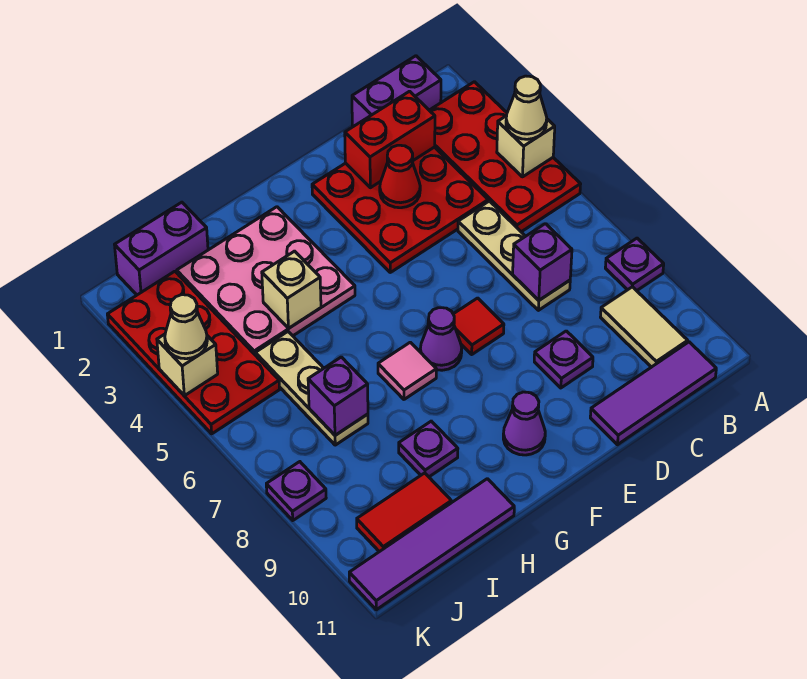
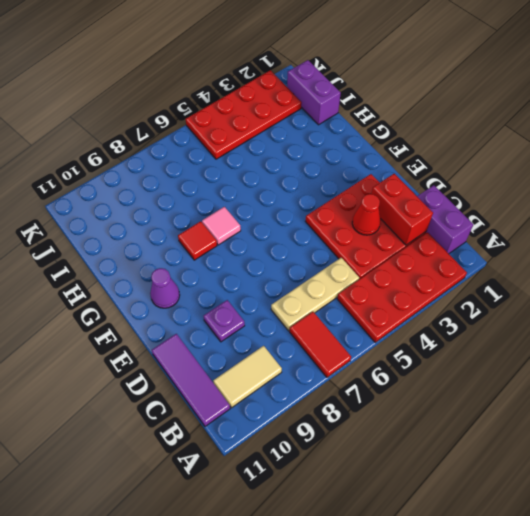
red 1x2 tile [290,312,351,377] -> red 1x2 tile moved to [357,473,451,552]
red 1x1 tile [178,221,217,260] -> red 1x1 tile moved to [453,298,504,354]
none -> purple 1x1 plate [605,238,664,291]
none -> purple 1x1 cone [420,308,462,370]
none -> pink 3x3 plate [177,207,355,354]

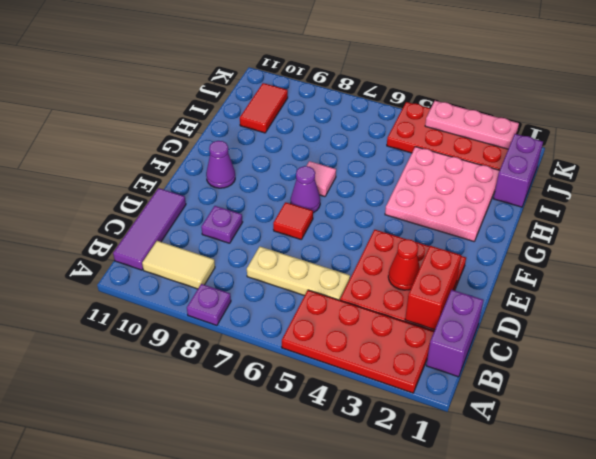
pink 1x3 plate [425,101,519,149] -> tan 1x1 brick [157,334,218,396]
none -> purple 1x1 plate [399,421,458,477]
none -> purple 1x4 tile [349,479,514,610]
none -> tan 1x3 plate [255,332,368,445]

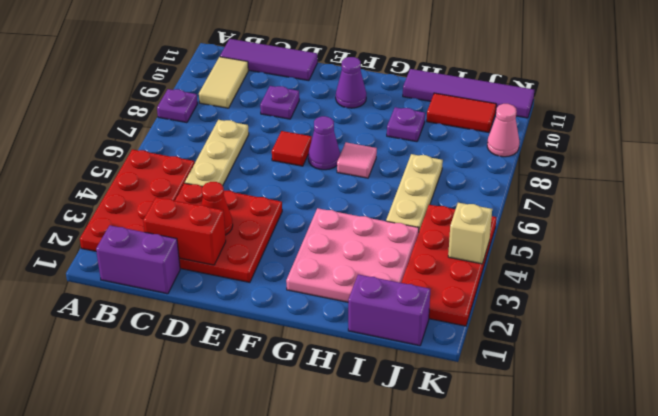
pink 1x1 cone [487,104,519,157] -> none
none -> purple 1x1 plate [266,462,326,520]
none -> tan 1x1 brick [497,116,555,177]
none -> purple 1x1 brick [513,224,572,300]

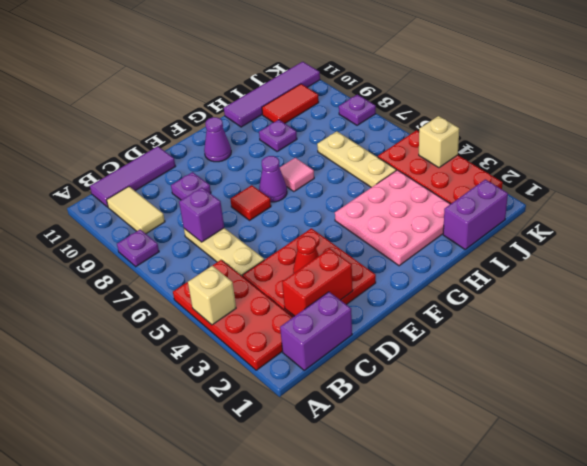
none -> tan 1x1 brick [262,251,321,328]
none -> purple 1x1 brick [308,357,368,435]
none -> tan 1x1 cone [506,76,547,139]

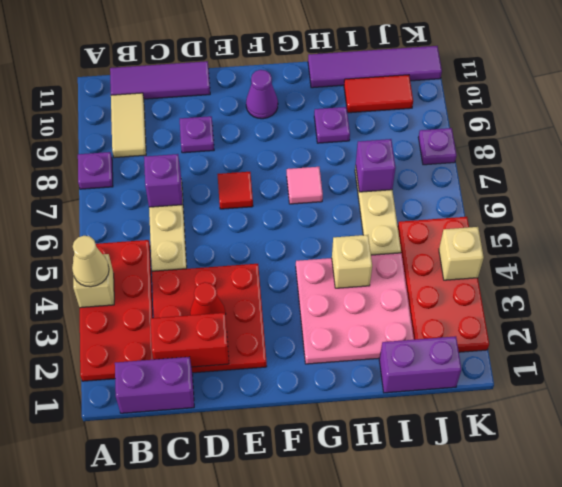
none -> purple 1x1 cone [420,308,462,370]
none -> tan 1x1 cone [165,295,207,359]

